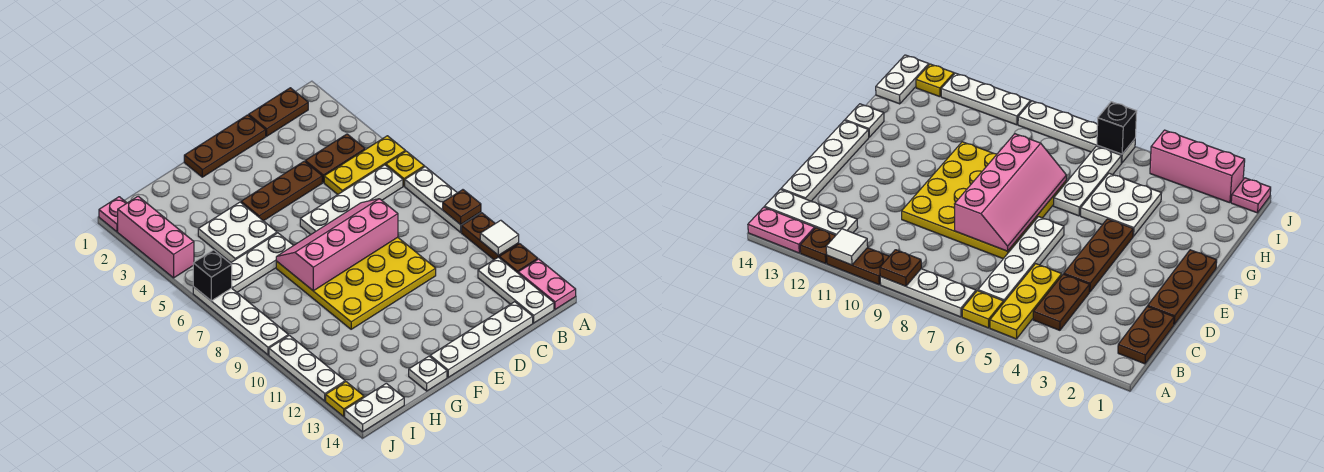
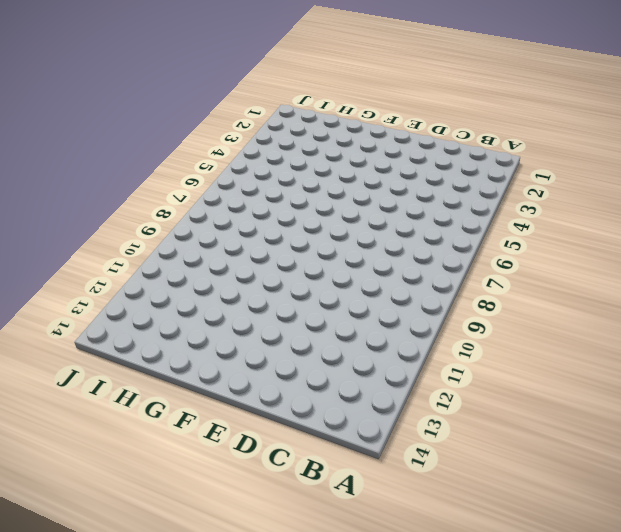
none -> yellow 1x3 plate [324,136,405,194]
none -> yellow 1x1 plate [386,151,424,186]
none -> white 1x3 plate [405,167,481,232]

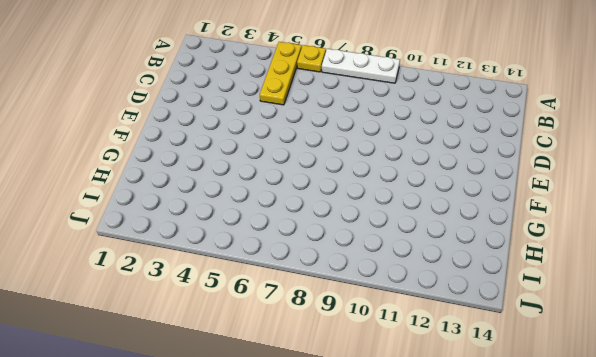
none -> brown 1x2 plate [462,213,519,260]
none -> brown 1x1 plate [499,244,538,273]
none -> pink 1x2 plate [518,259,576,309]

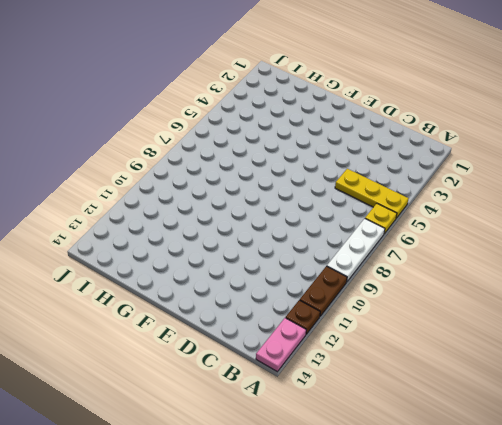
none -> brown 1x2 plate [249,88,308,136]
none -> brown 1x2 plate [305,134,365,182]
none -> white 1x4 plate [300,165,403,234]

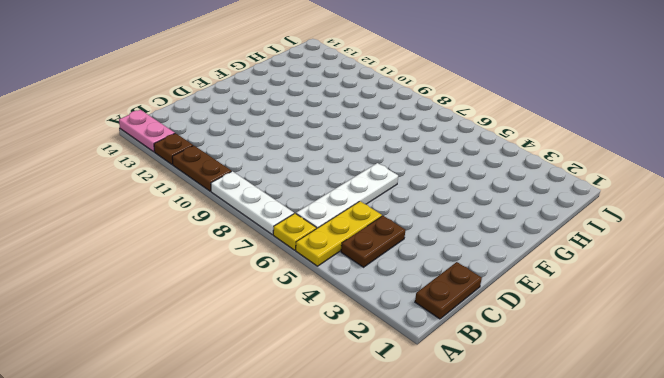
none -> white 1x3 plate [478,257,554,323]
none -> white 1x4 plate [430,302,533,377]
none -> brown 1x3 plate [184,115,266,177]

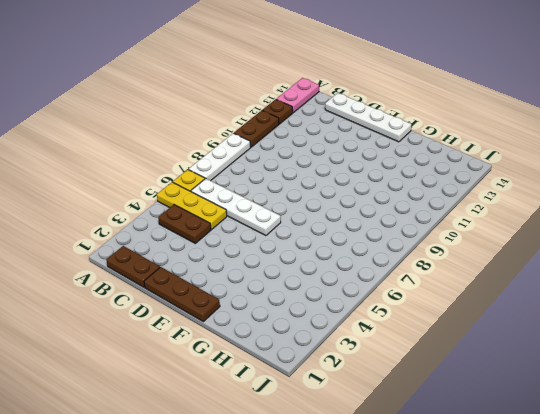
none -> white 1x3 plate [478,257,554,323]
none -> brown 1x3 plate [241,161,322,221]
none -> yellow 4x4 plate [276,237,436,329]

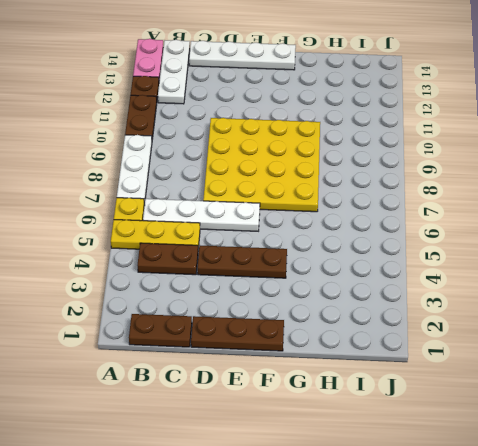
none -> white 2x2 plate [198,202,277,262]
none -> white 1x3 plate [231,233,294,292]
none -> white 1x1 plate [409,356,447,391]

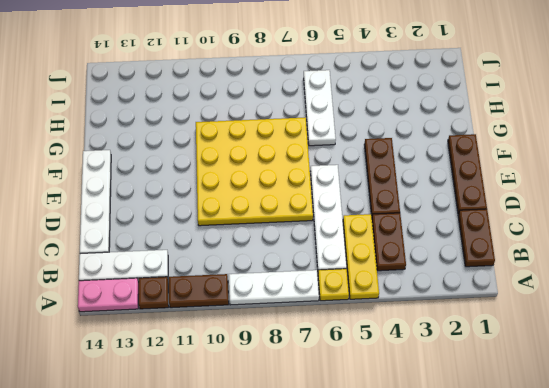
none -> white 2x2 plate [198,202,277,262]
none -> white 1x1 plate [409,356,447,391]
none -> white 1x2 plate [345,383,404,432]

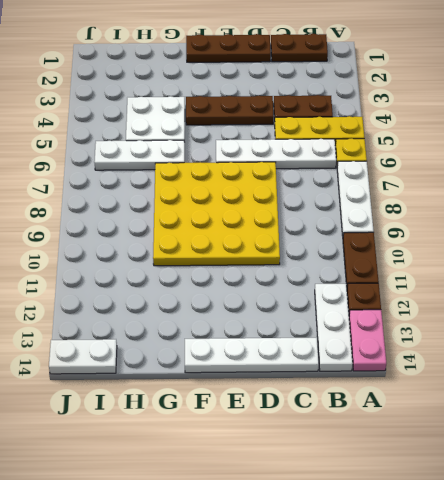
none -> white 1x1 plate [409,356,447,391]
none -> pink 1x1 plate [99,197,127,232]
none -> pink 1x3 brick [118,196,194,278]

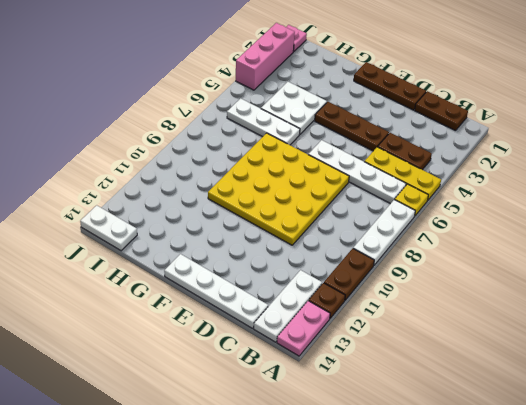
none -> white 1x1 plate [409,356,447,391]
none -> white 1x4 plate [193,287,288,355]
none -> white 1x3 plate [269,335,345,401]

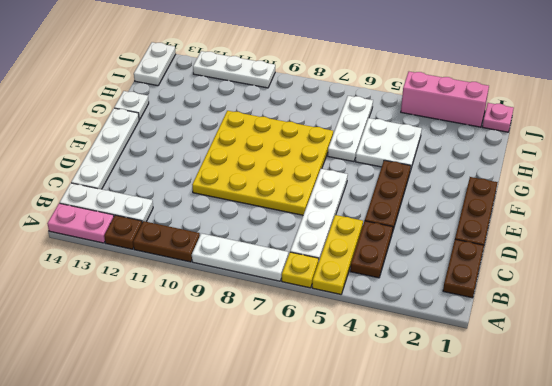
none -> white 1x4 plate [193,287,288,355]
none -> yellow 1x1 plate [326,382,364,416]
none -> brown 1x1 plate [443,190,481,225]

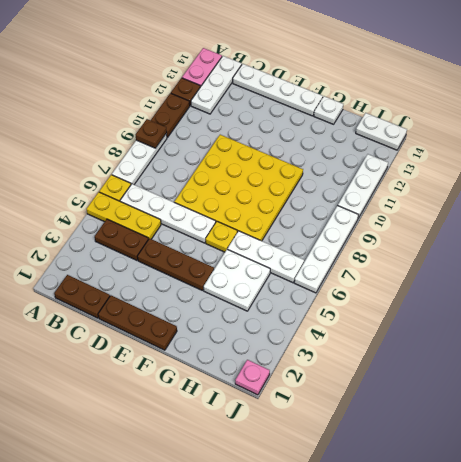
yellow 1x1 plate [206,221,237,252] -> yellow 1x1 plate moved to [326,382,364,416]
none -> pink 1x3 brick [118,196,194,278]
none -> white 1x1 tile [480,220,519,255]
none -> pink 2x4 slope [276,199,398,291]

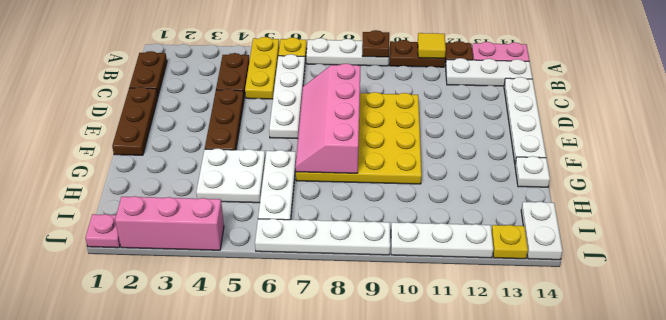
yellow 1x1 tile [418,33,446,58] -> white 1x1 tile [480,220,519,255]
none -> black 1x1 brick [193,250,232,301]

